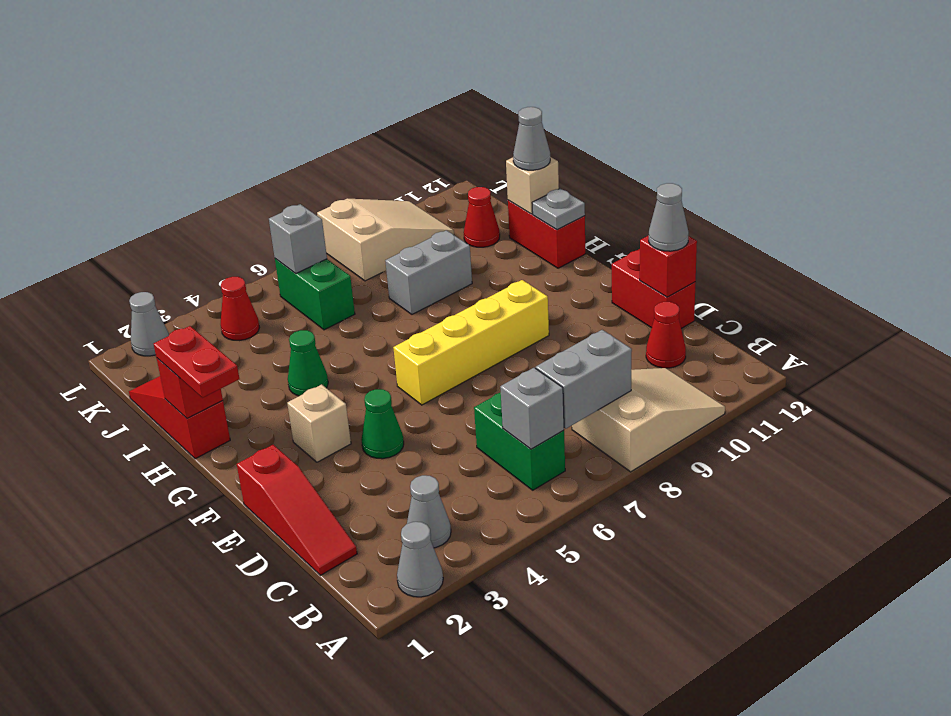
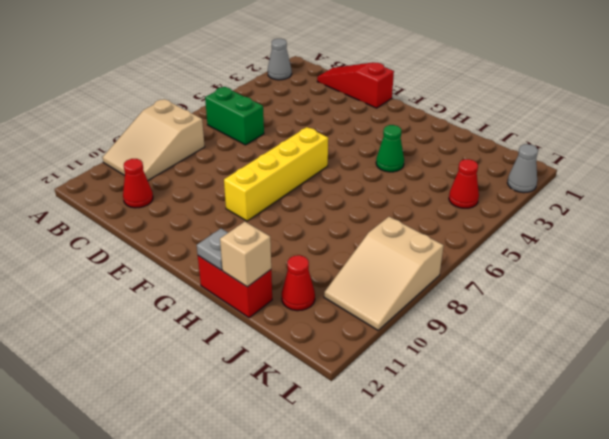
none -> grey 1x1 cone [407,475,451,548]
none -> red 1x2 brick [612,249,696,329]
none -> green 1x1 cone [361,389,404,459]

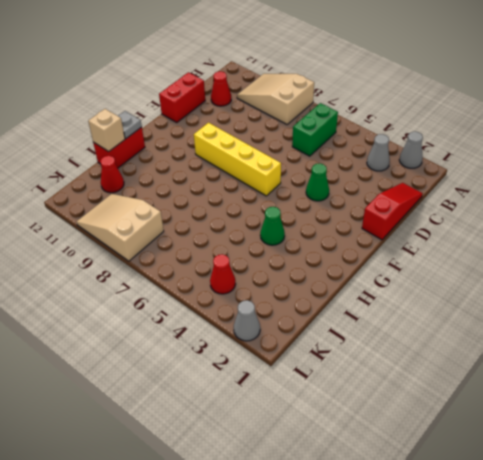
none -> tan 1x1 brick [287,384,351,462]
none -> red 1x3 slope [129,376,230,459]
none -> grey 1x2 brick [385,230,472,314]

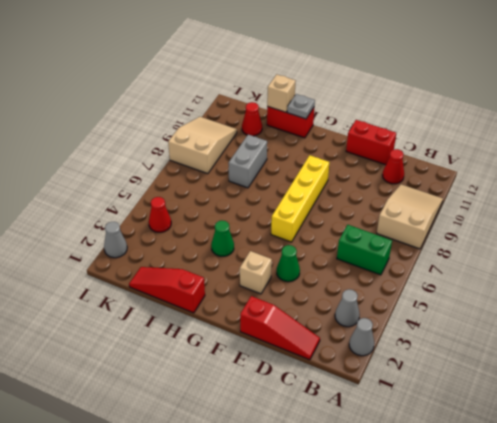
none -> green 1x2 brick [275,259,355,330]
none -> grey 1x1 brick [500,368,564,449]
none -> grey 1x2 brick [536,330,632,429]

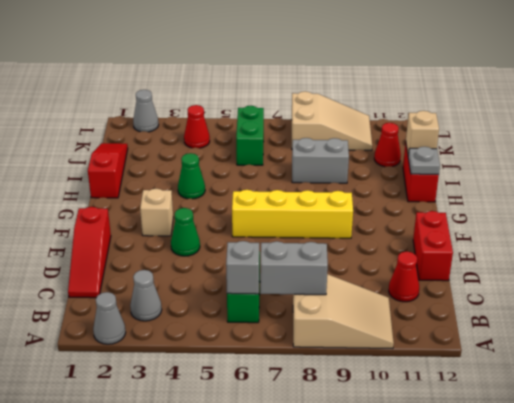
none -> red 1x1 brick [640,235,697,297]
none -> red 1x1 brick [157,358,223,419]
none -> grey 1x1 brick [269,204,327,274]

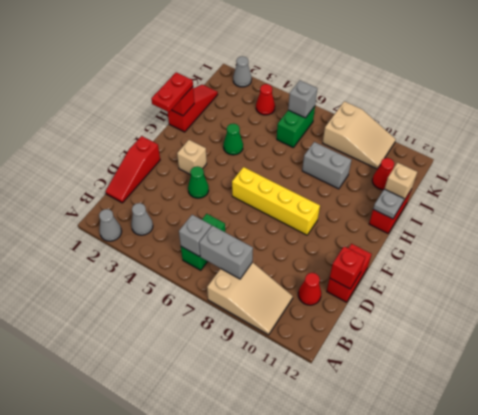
none -> grey 1x1 cone [649,183,689,251]
none -> grey 1x1 cone [513,107,550,170]

